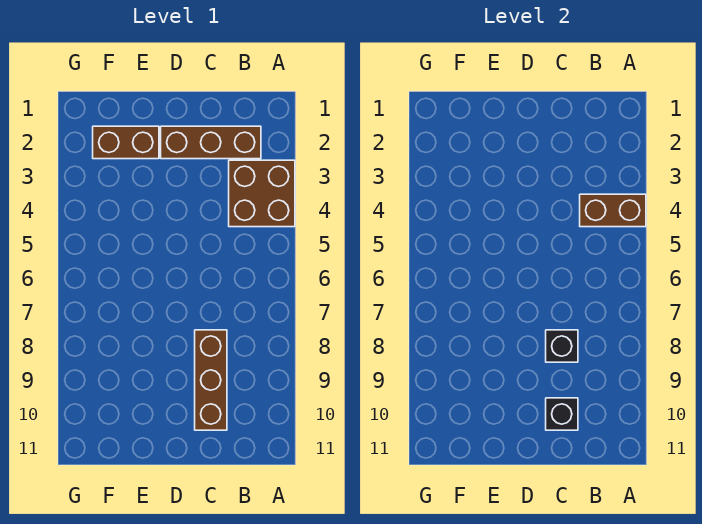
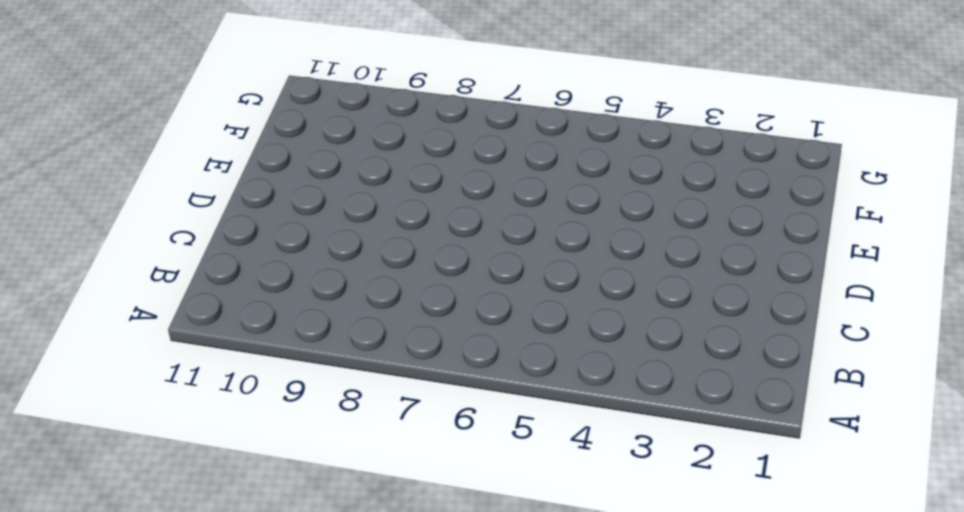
none -> brown 2x2 brick [229,160,295,227]
none -> brown 1x3 brick [161,126,261,159]

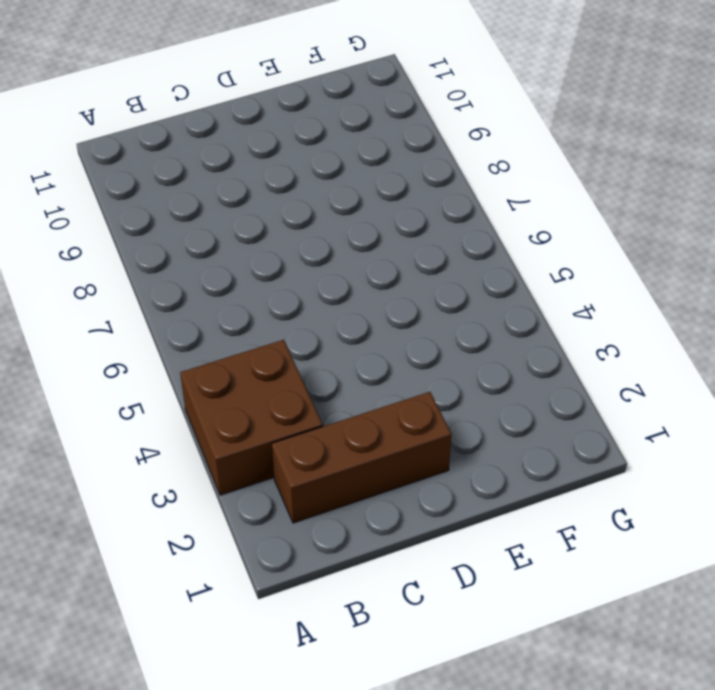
none -> brown 1x3 brick [195,330,227,430]
none -> brown 1x2 brick [93,126,159,159]

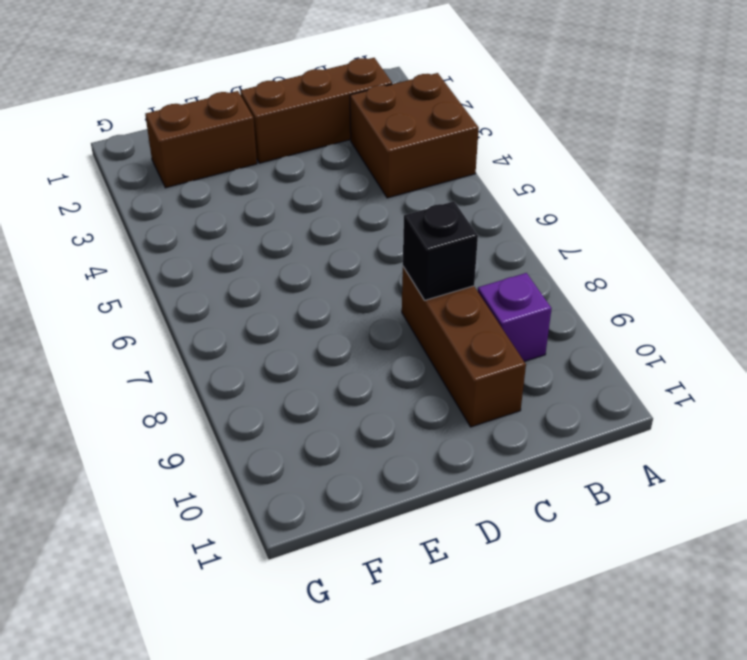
purple 1x1 brick [478,273,552,361] -> none
none -> brown 1x2 brick [580,194,646,227]
none -> black 1x1 brick [546,398,578,430]

